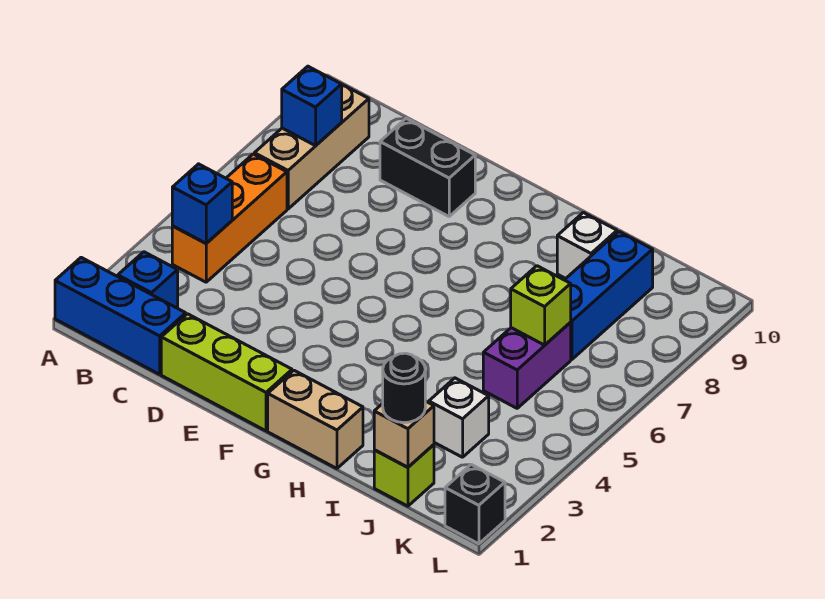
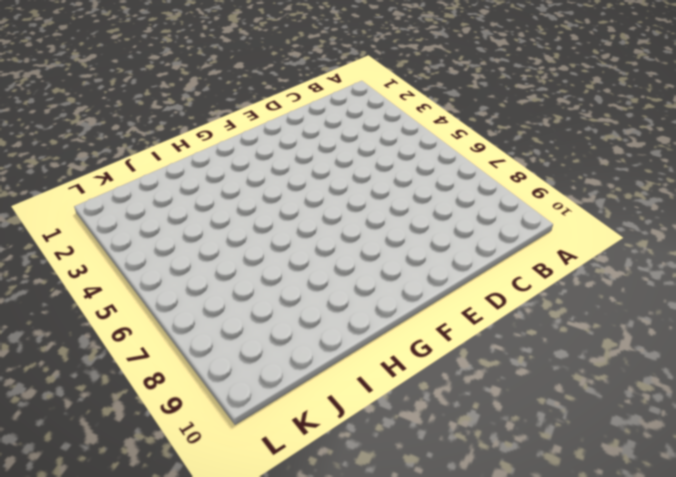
none -> blue 1x3 brick [55,257,186,374]
none -> blue 1x1 brick [118,252,178,308]
none -> orange 1x3 brick [172,154,287,282]

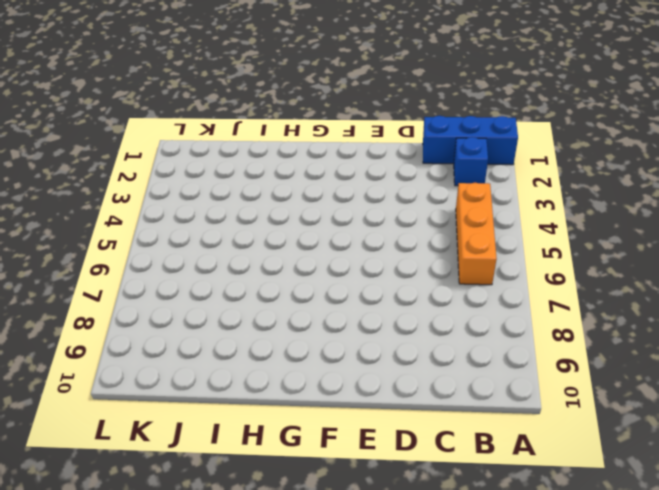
none -> tan 1x3 brick [254,85,369,209]
none -> lime 1x3 brick [161,314,292,431]
none -> black 1x2 brick [380,118,475,216]

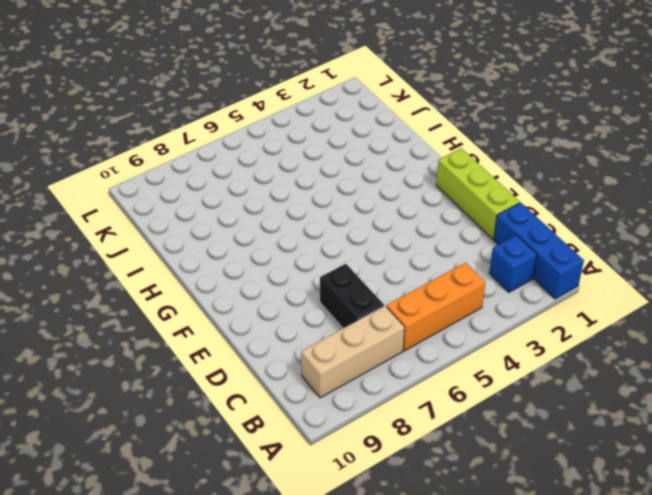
black 1x2 brick [320,264,384,328] -> black 1x2 brick moved to [380,118,475,216]
none -> tan 1x2 brick [268,370,363,468]
none -> white 1x1 brick [557,213,617,279]
none -> lime 1x1 brick [374,445,434,506]

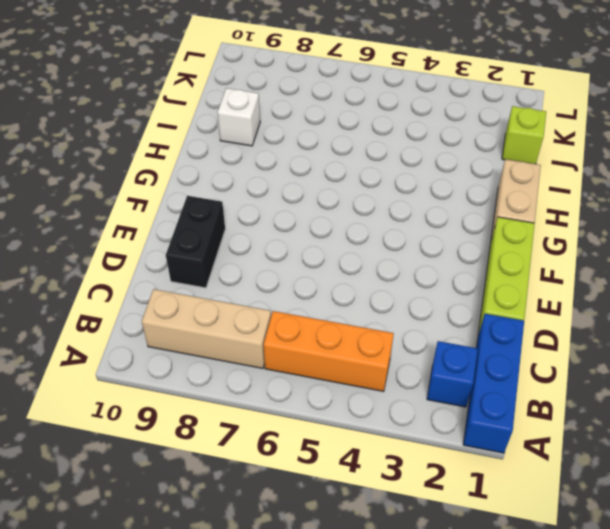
none -> white 1x1 brick [429,378,489,457]
none -> purple 1x2 brick [483,323,571,408]
none -> blue 1x3 brick [565,231,653,360]

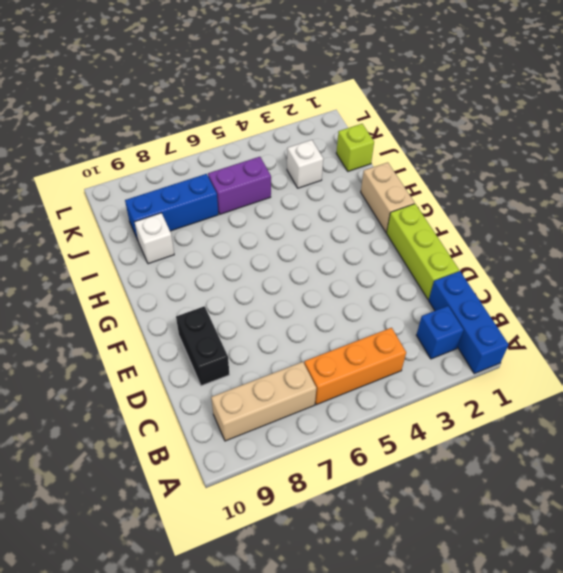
none -> black 1x1 brick [445,464,505,544]
none -> blue 1x1 brick [172,164,232,243]
none -> blue 1x1 brick [282,66,342,146]

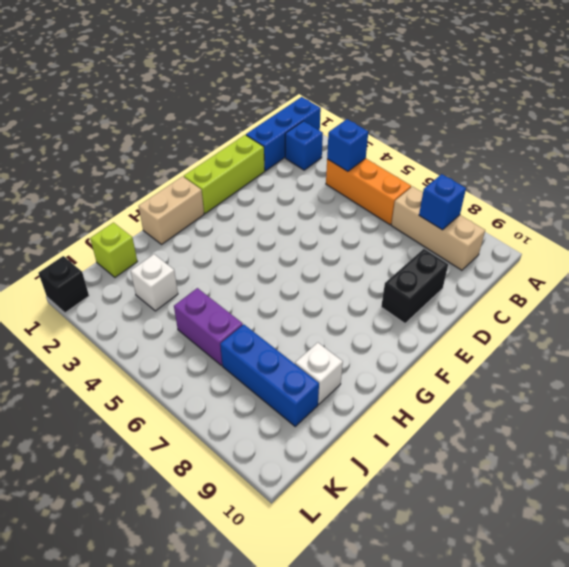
none -> tan 1x1 brick [374,401,434,467]
none -> lime 1x1 brick [511,266,571,345]
none -> black 1x1 round brick [383,353,425,423]

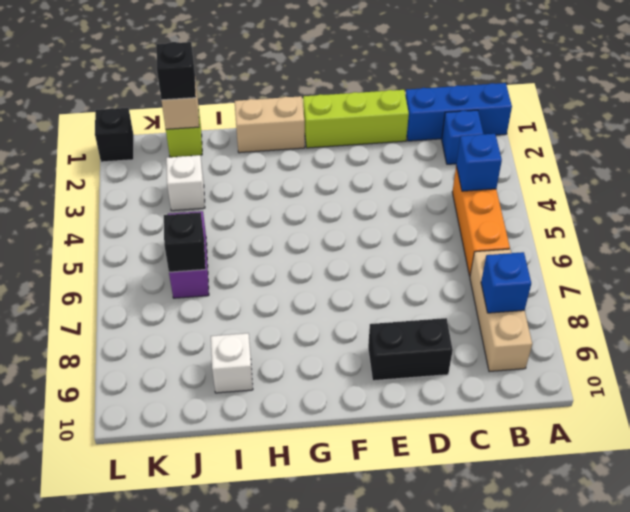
black 1x1 brick [156,42,196,100] -> black 1x1 round brick [383,353,425,423]
black 1x1 brick [164,212,206,272] -> lime 1x1 brick [511,266,571,345]
none -> blue 1x3 brick [565,231,653,360]

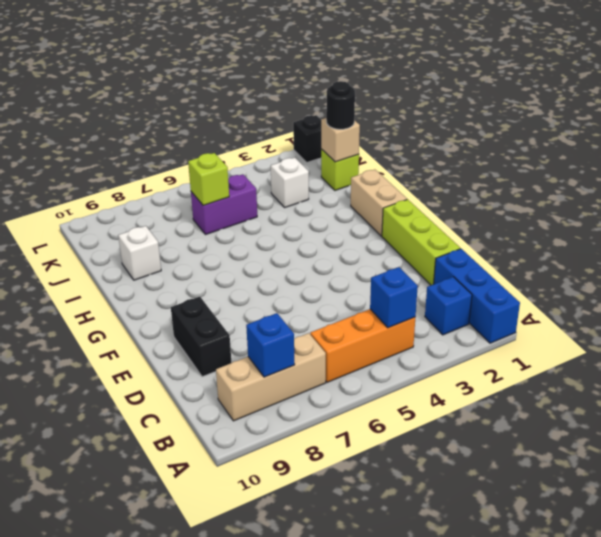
none -> blue 1x3 brick [565,231,653,360]

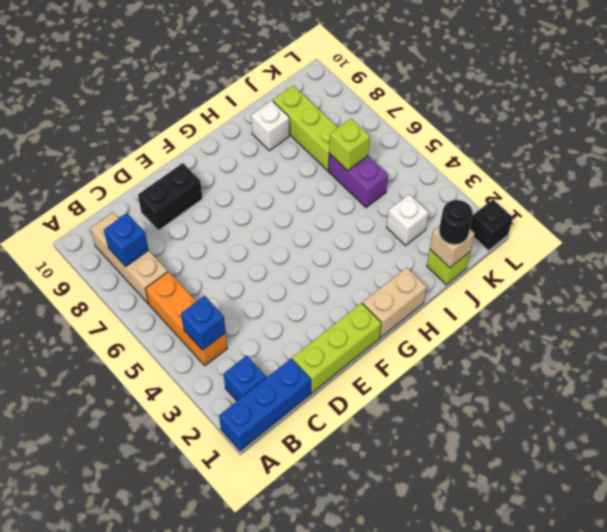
lime 1x3 brick [273,85,338,171] -> blue 1x3 brick [565,231,653,360]

